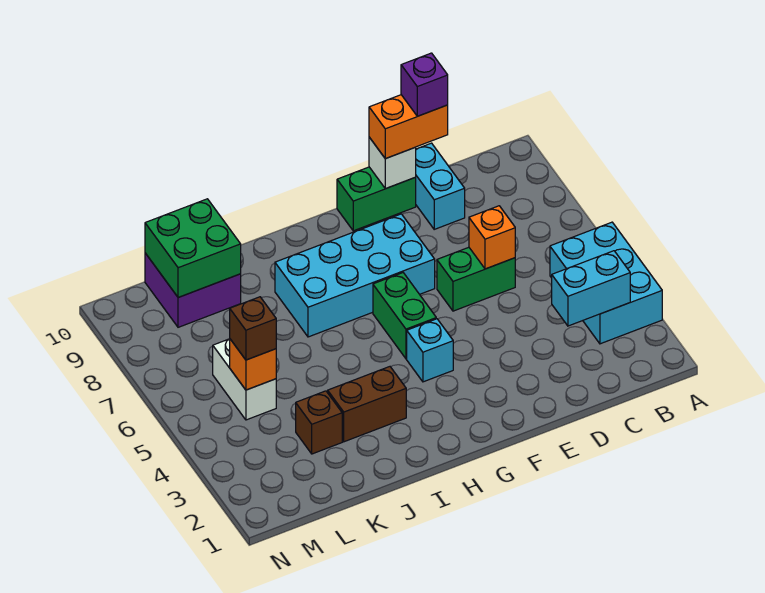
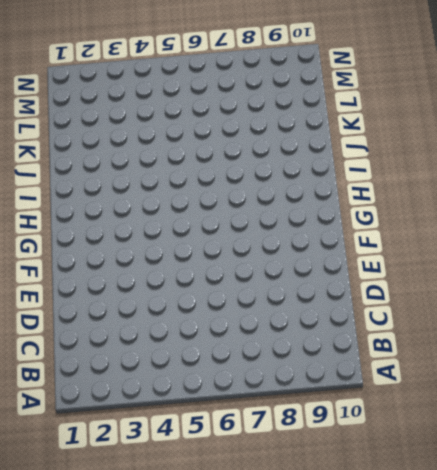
none -> cyan 2x3 brick [550,222,662,344]
none -> green 1x2 brick [437,247,515,311]
none -> cyan 1x2 brick [416,143,465,229]

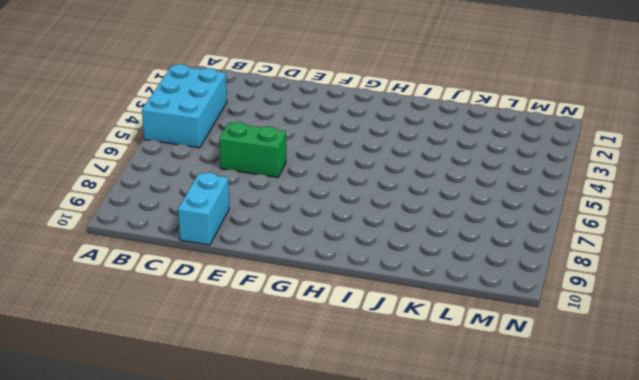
none -> green 1x2 brick [337,167,416,231]
none -> cyan 2x4 brick [275,214,435,337]
none -> cyan 1x1 brick [407,319,453,382]

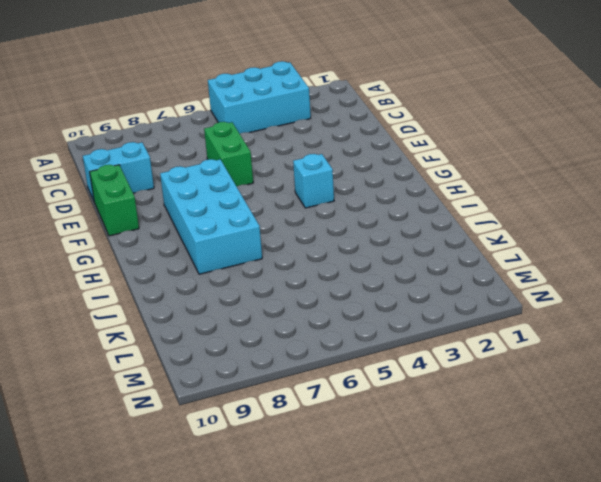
none -> green 1x2 brick [373,273,436,359]
none -> brown 1x2 brick [328,367,406,442]
none -> brown 1x1 brick [296,391,342,454]

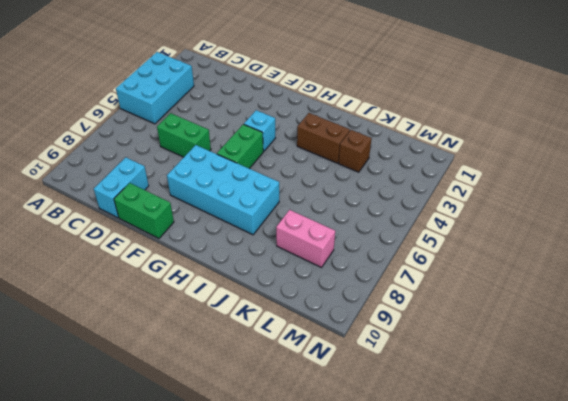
pink 1x2 brick [276,210,335,268] -> none
none -> purple 2x2 brick [145,253,241,327]
none -> white 1x2 brick [213,339,276,420]
none -> cyan 1x2 brick [552,251,630,326]

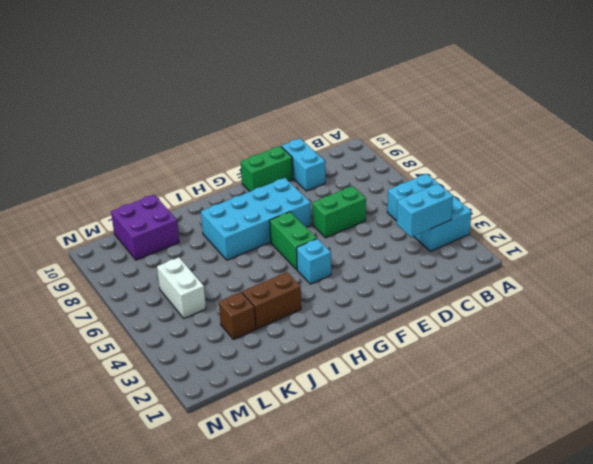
none -> orange 1x1 brick [469,206,515,269]
none -> white 1x1 brick [369,137,416,189]
none -> green 2x2 brick [145,199,241,298]

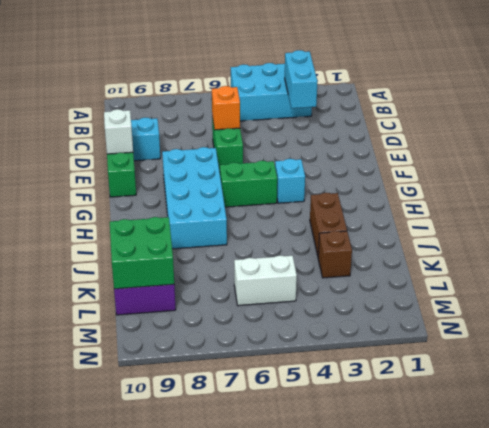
none -> orange 1x1 brick [230,339,276,390]
none -> orange 1x2 brick [369,95,448,159]
none -> brown 1x1 brick [230,297,276,360]

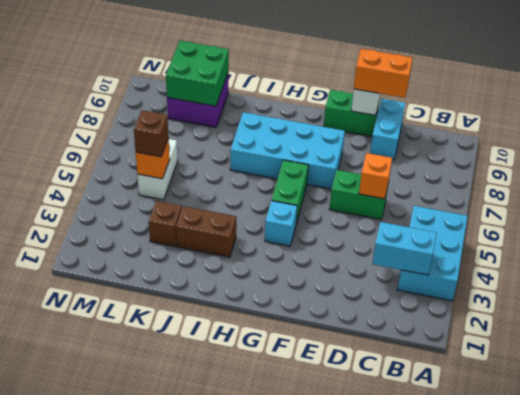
none -> purple 1x1 brick [401,53,448,116]

